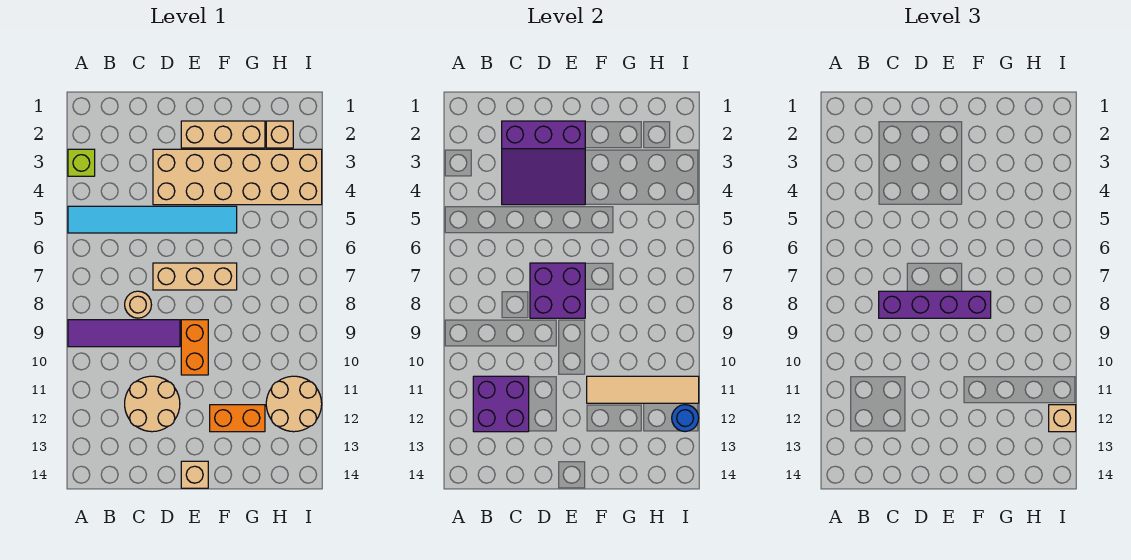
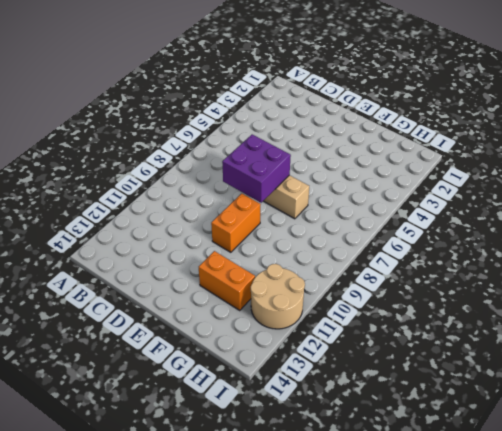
none -> lime 1x1 brick [68,149,95,176]
none -> cyan 1x6 tile [68,206,237,233]
none -> purple 1x4 tile [68,320,180,347]

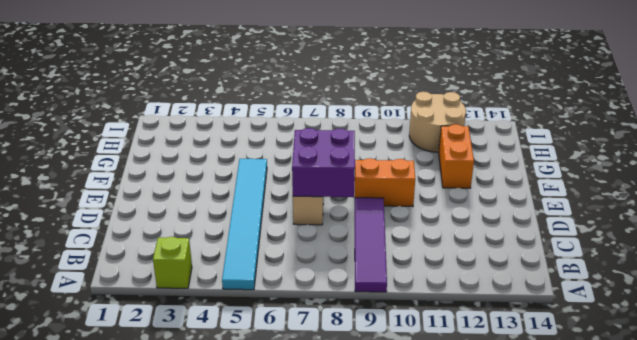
none -> tan 1x1 round brick [125,291,151,318]
none -> tan 2x2 round brick [125,376,180,432]
none -> tan 2x6 brick [153,149,322,205]

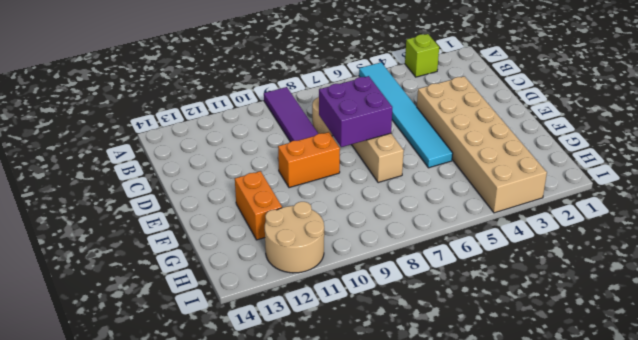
none -> tan 2x2 round brick [125,376,180,432]
none -> tan 1x3 brick [181,121,265,148]
none -> tan 1x1 brick [181,461,208,488]

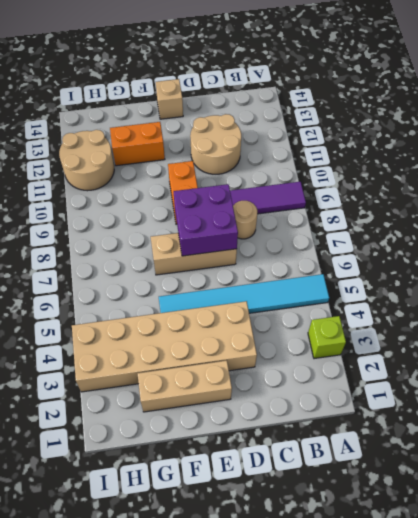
none -> tan 1x1 brick [266,121,293,148]
none -> purple 2x2 brick [473,376,529,432]
none -> purple 3x3 slope [502,121,585,205]

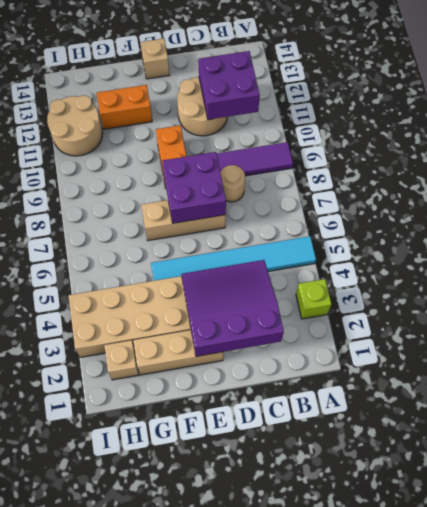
none -> tan 1x4 tile [587,376,699,403]
none -> blue 1x1 round brick [672,405,699,432]
none -> purple 1x4 brick [879,291,991,318]

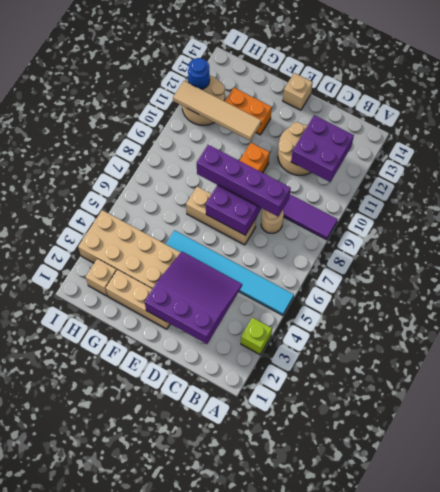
none -> tan 1x1 brick [1049,405,1076,432]

